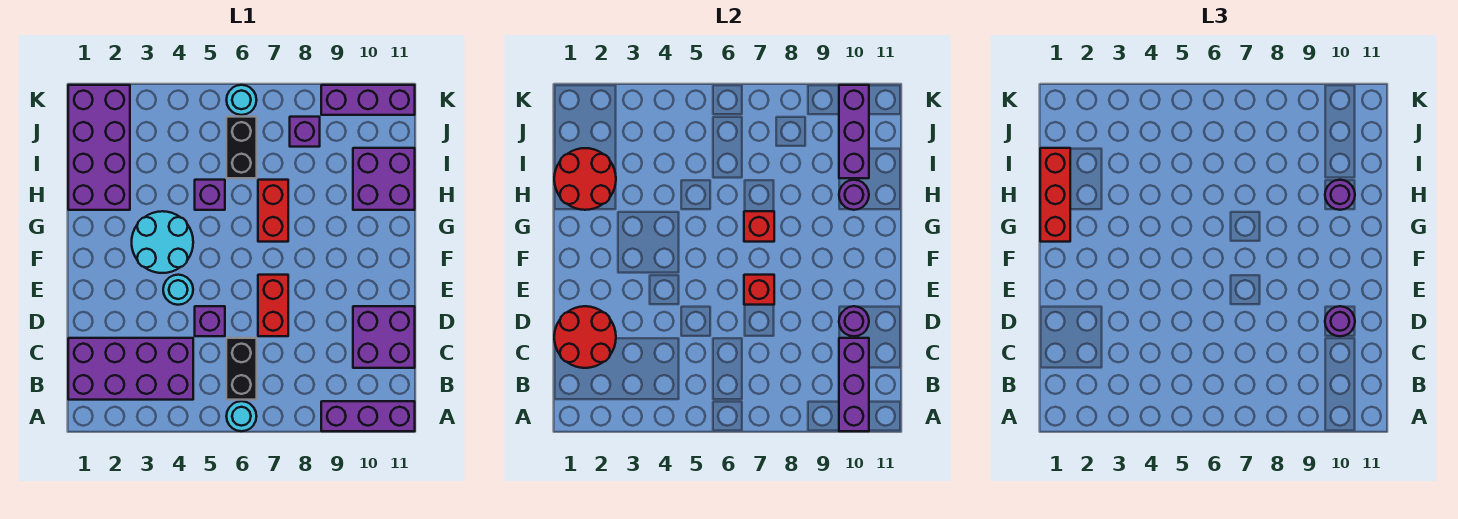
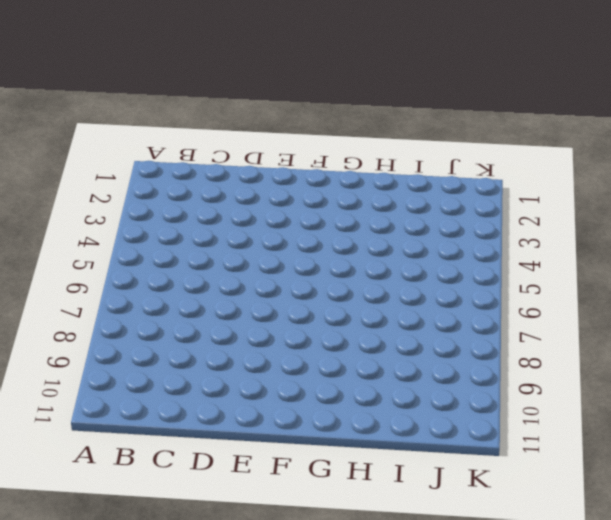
none -> cyan 1x1 round brick [226,401,257,431]
none -> purple 1x3 brick [321,401,415,431]
none -> purple 2x4 brick [68,338,193,400]

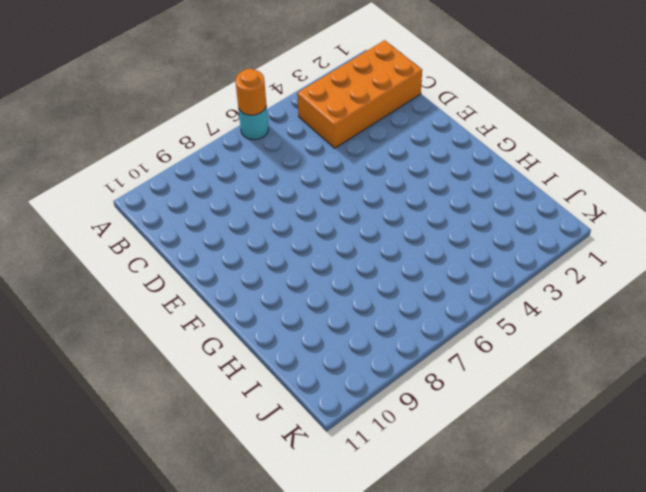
orange 1x1 round brick [235,69,266,115] -> none
orange 2x4 brick [297,40,422,148] -> purple 2x4 brick [68,338,193,400]
none -> purple 1x3 brick [321,401,415,431]
none -> black 1x2 brick [226,338,257,400]
none -> purple 2x2 brick [353,306,415,368]

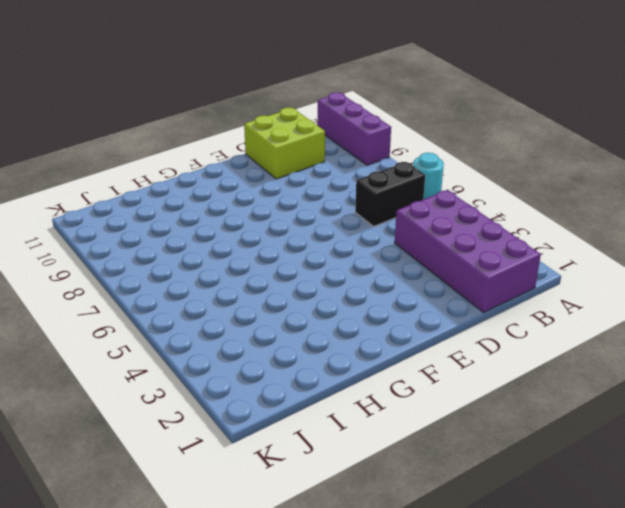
lime 2x2 brick [244,108,325,179] -> purple 2x2 brick [353,306,415,368]
none -> purple 1x1 brick [195,306,225,336]
none -> red 1x2 brick [258,275,288,336]
none -> cyan 1x1 round brick [163,275,193,305]

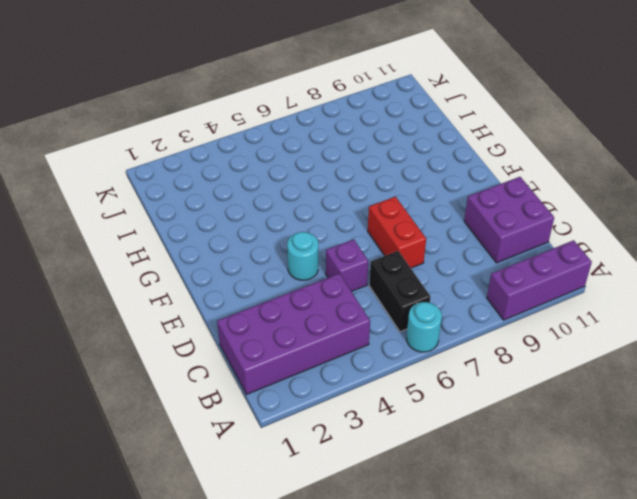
none -> cyan 2x2 round brick [132,211,193,273]
none -> red 1x2 brick [258,180,288,242]
none -> purple 2x4 brick [68,85,130,210]

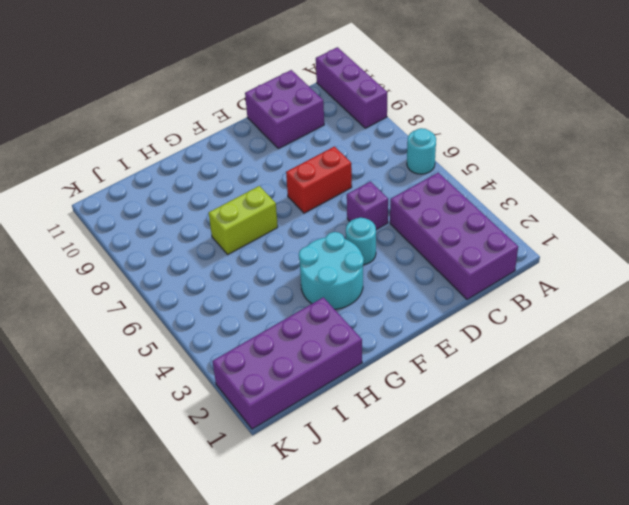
lime 1x2 brick [209,186,278,254] -> red 1x2 brick [258,180,288,242]
none -> black 1x2 brick [226,338,257,400]
none -> purple 1x1 brick [195,180,225,210]
none -> purple 2x2 brick [353,148,415,210]

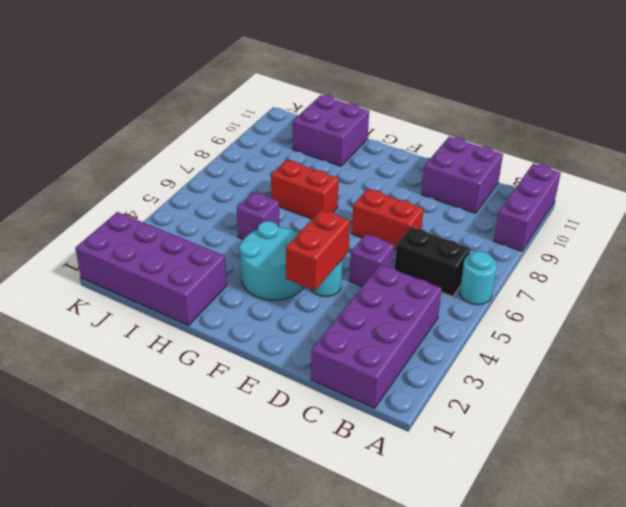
red 1x2 brick [286,210,350,291] -> none
none -> black 1x2 brick [226,117,257,178]
none -> purple 1x1 brick [290,117,320,147]
none -> cyan 1x1 round brick [227,85,256,115]

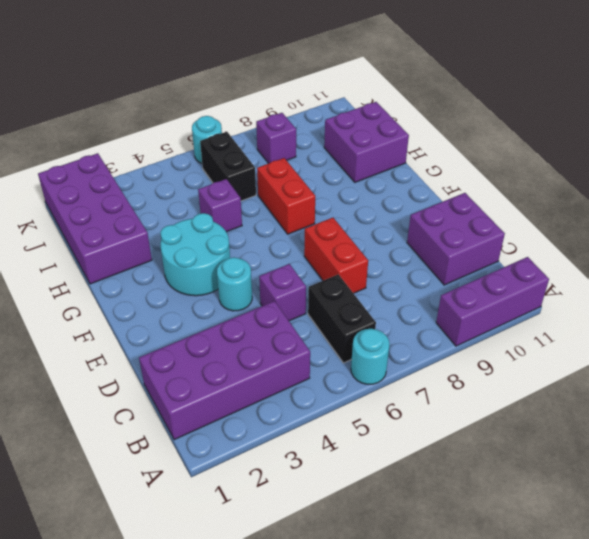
none -> purple 1x3 brick [321,85,415,115]
none -> purple 1x3 brick [839,338,869,431]
none -> red 2x2 round brick [554,306,616,368]

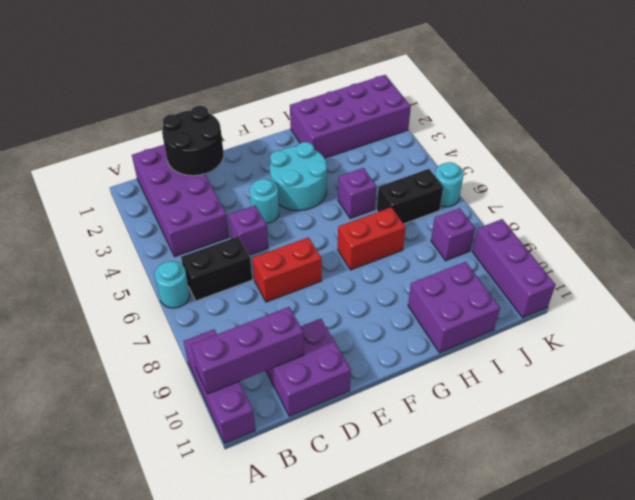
black 2x2 round brick [162,106,224,176] -> red 2x2 round brick [554,306,616,368]
none -> purple 1x1 round brick [839,306,869,336]
none -> red 1x1 brick [744,275,774,305]
none -> red 1x1 brick [744,211,774,242]

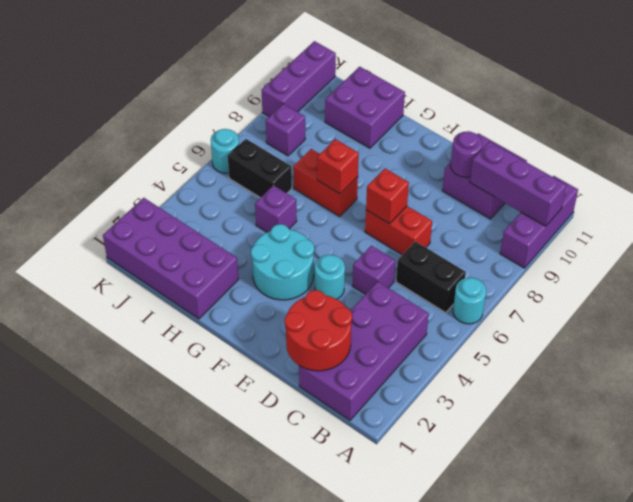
none -> red 2x2 round brick [554,148,616,210]
none -> purple 1x1 round brick [839,180,869,210]
none -> purple 1x3 brick [839,85,869,178]

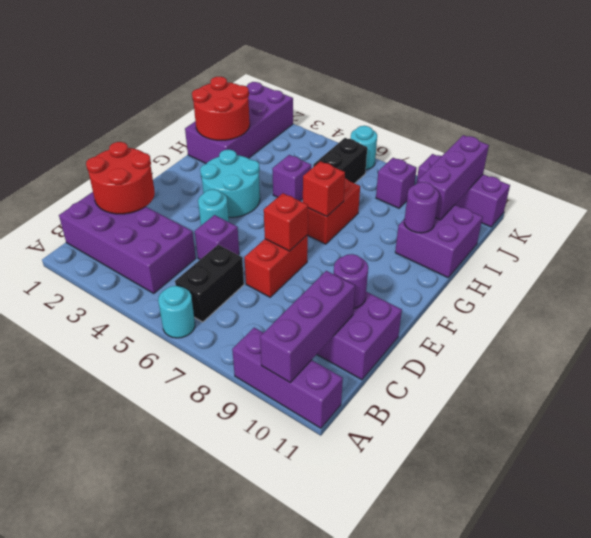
none -> purple 1x1 round brick [1325,306,1355,336]
none -> red 1x3 brick [1040,148,1070,242]
none -> purple 1x1 round brick [1325,180,1355,210]

